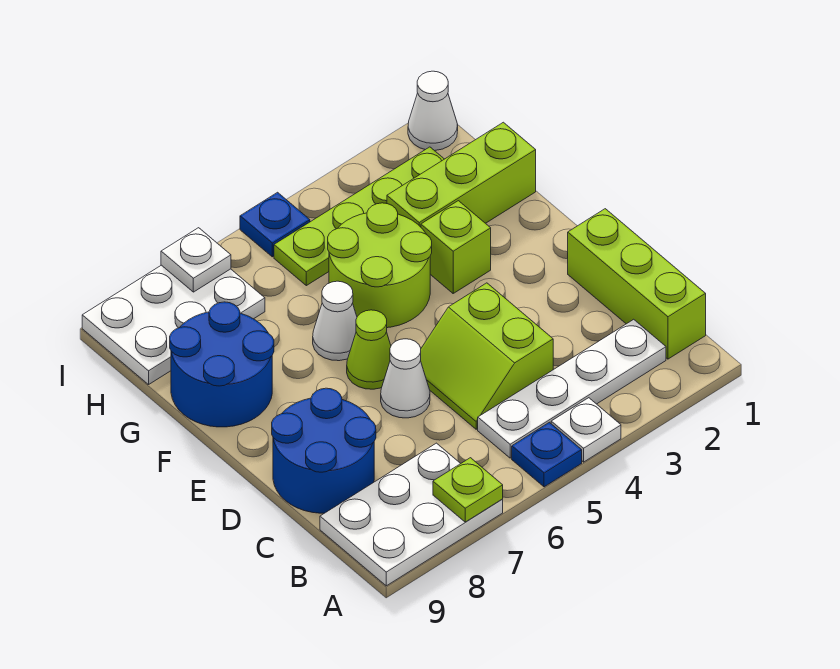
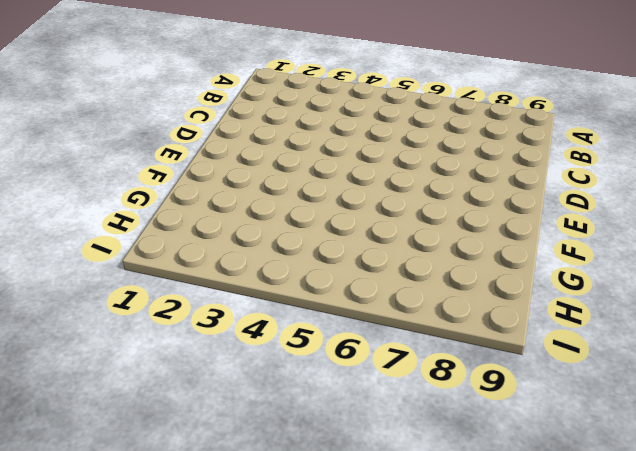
none -> white 1x1 plate [551,398,621,462]
none -> blue 1x1 plate [512,422,582,487]
none -> white 2x3 plate [320,443,503,586]

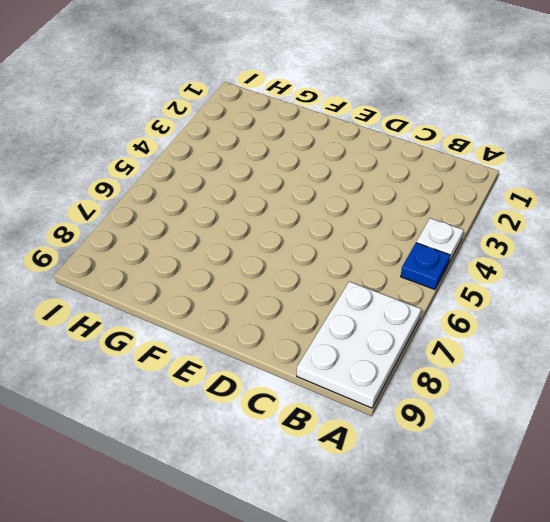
none -> lime 1x3 brick [568,209,706,359]
none -> white 1x4 plate [478,319,666,458]
none -> lime 2x2 slope [421,283,553,429]

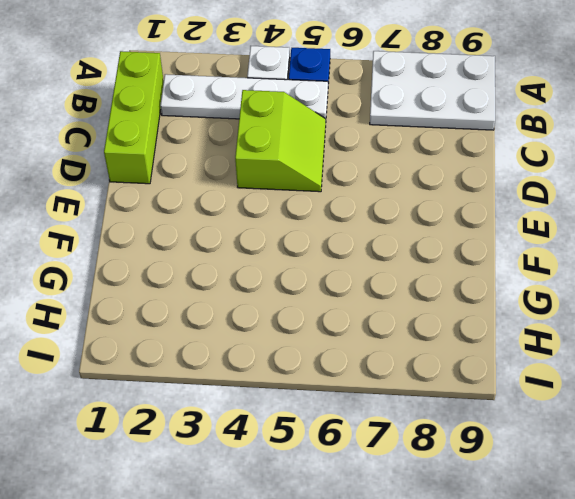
none -> blue 2x2 round brick [272,388,376,513]
none -> white 1x1 cone [381,339,430,418]
none -> lime 1x1 cone [347,310,391,389]

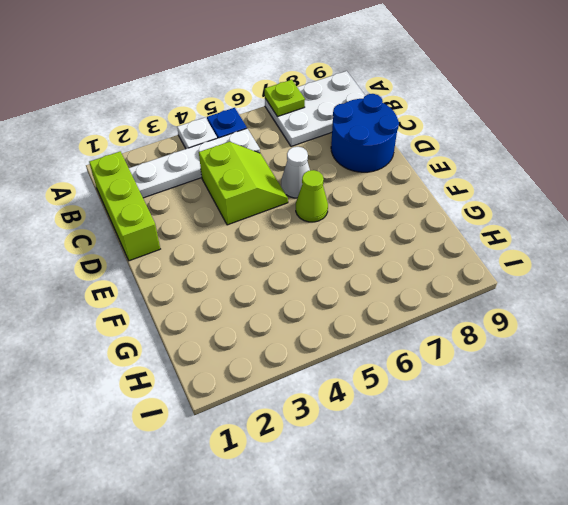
none -> lime 1x1 brick [421,201,491,293]
none -> lime 2x2 round brick [328,203,432,328]
none -> white 1x1 cone [313,281,357,361]

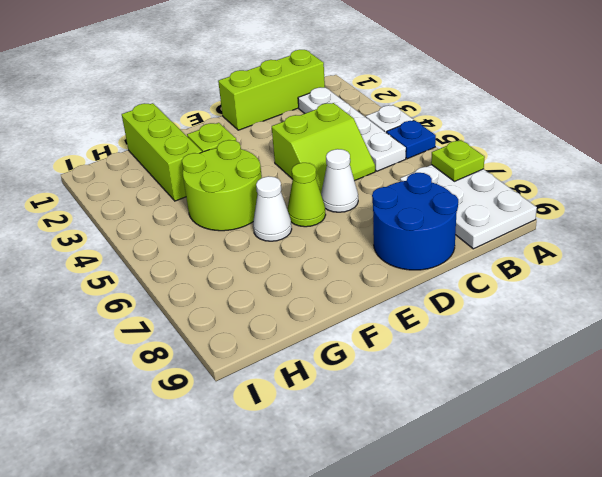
none -> blue 2x2 round brick [170,302,274,427]
none -> lime 1x4 plate [274,147,444,286]
none -> white 2x3 plate [82,265,265,385]

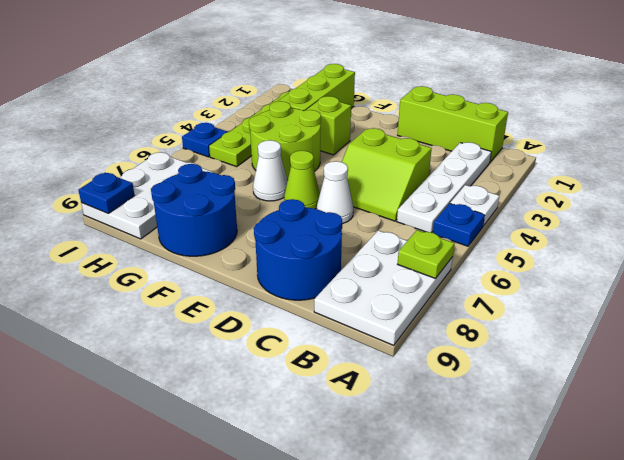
blue 1x1 plate [79,173,135,213] -> none
none -> white 1x1 cone [408,71,458,151]
none -> white 1x1 plate [161,228,231,292]

